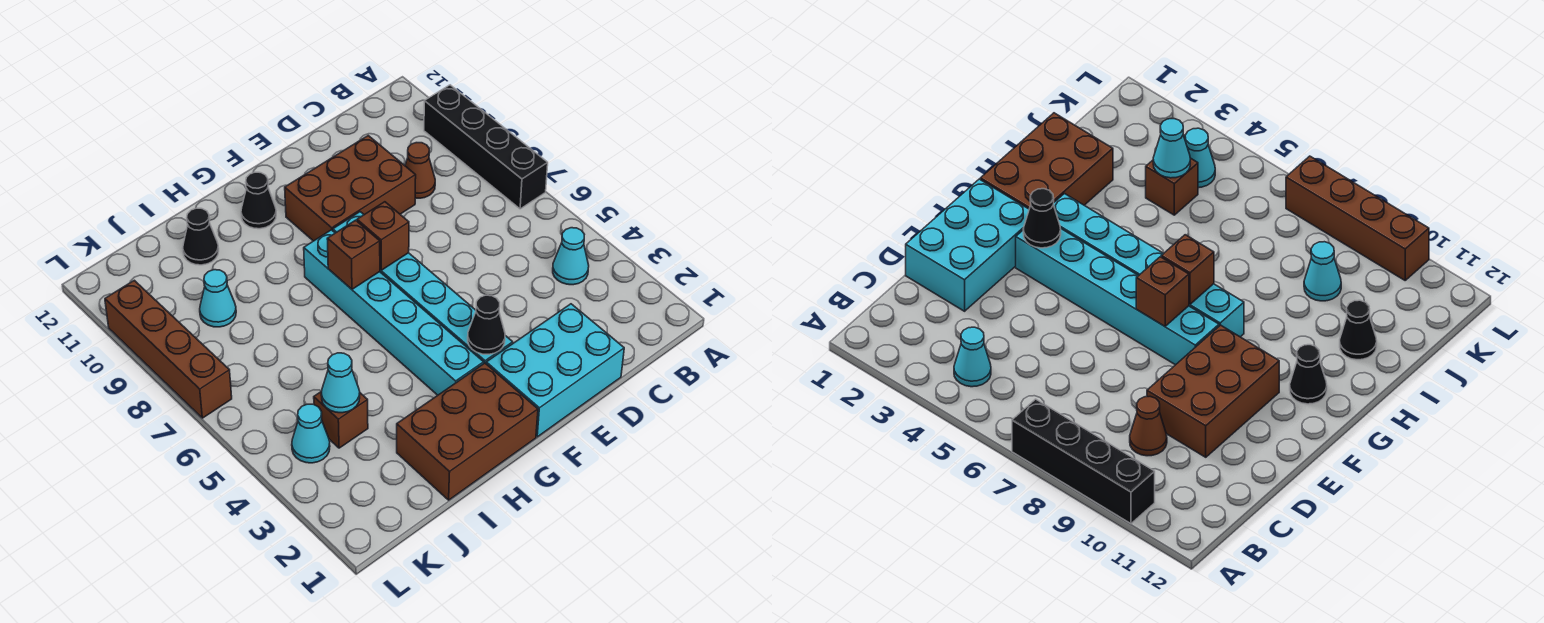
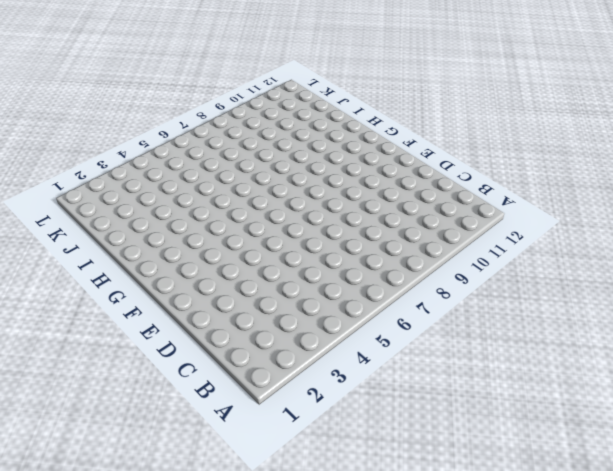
none -> black 1x4 brick [424,85,548,209]
none -> cyan 1x1 cone [553,228,589,285]
none -> brown 1x1 cone [405,143,435,198]

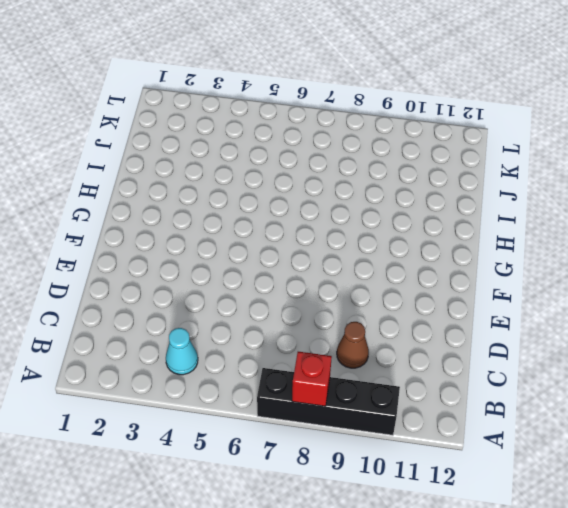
red 1x1 brick [292,352,332,406] -> none
none -> cyan 2x3 brick [486,304,624,437]
none -> brown 2x3 brick [285,136,416,241]
none -> cyan 1x6 brick [333,212,513,363]

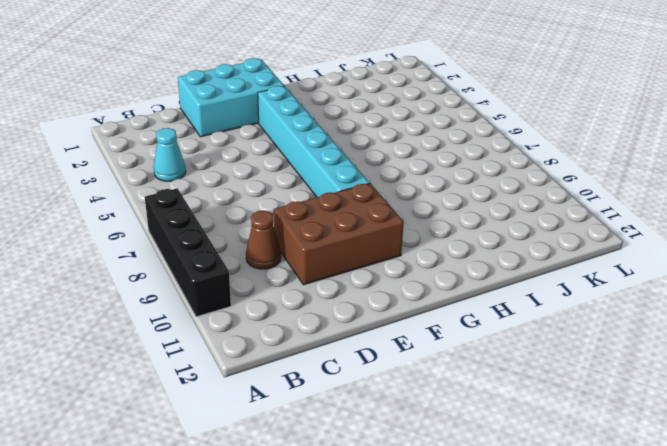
none -> brown 2x3 brick [397,363,538,500]
none -> cyan 1x6 brick [304,230,484,395]
none -> black 1x1 cone [241,172,276,229]

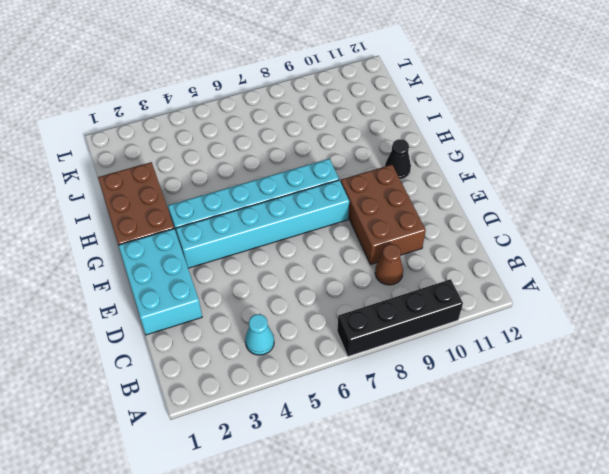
none -> black 1x1 cone [183,208,219,265]
none -> brown 1x1 brick [314,391,368,448]
none -> cyan 1x1 cone [200,270,236,327]

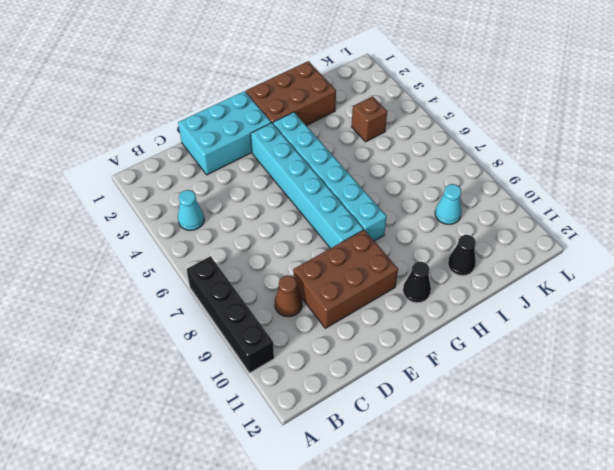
none -> cyan 1x1 cone [292,404,330,463]
none -> brown 1x4 brick [105,280,232,418]
none -> black 1x1 cone [468,295,505,354]

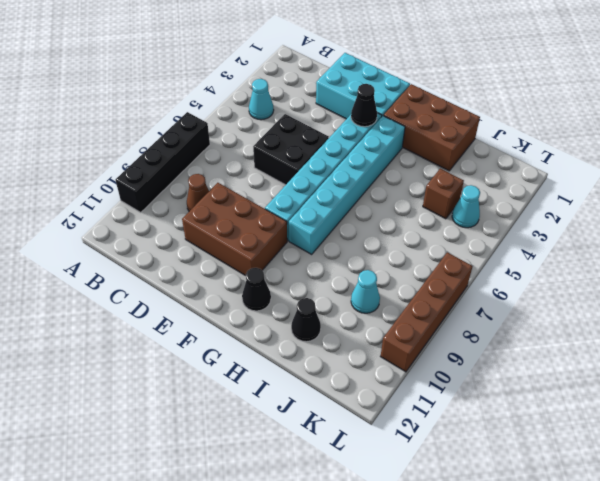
black 2x2 brick [253,114,329,185] -> none
none -> brown 1x1 brick [357,202,409,270]
none -> brown 1x1 brick [327,220,380,289]
none -> cyan 1x1 cone [321,353,360,413]

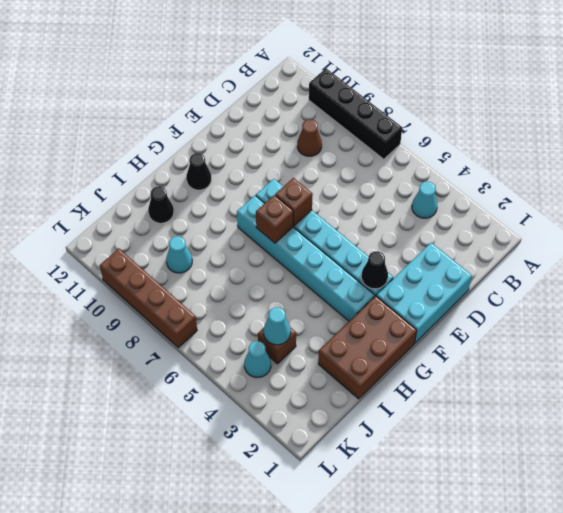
none -> brown 2x3 brick [285,136,416,241]

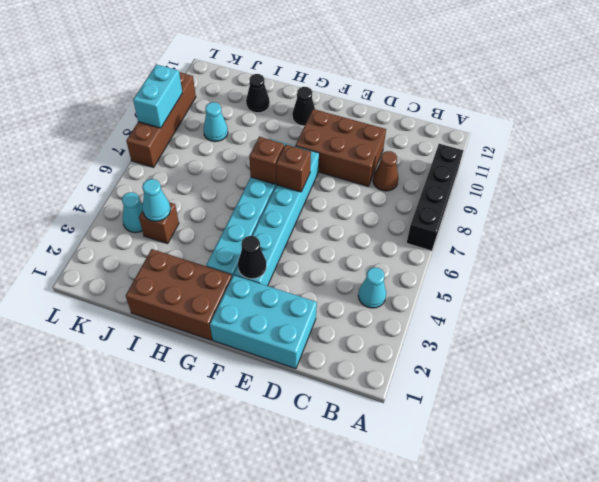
cyan 1x2 brick [133,64,182,128] -> none

